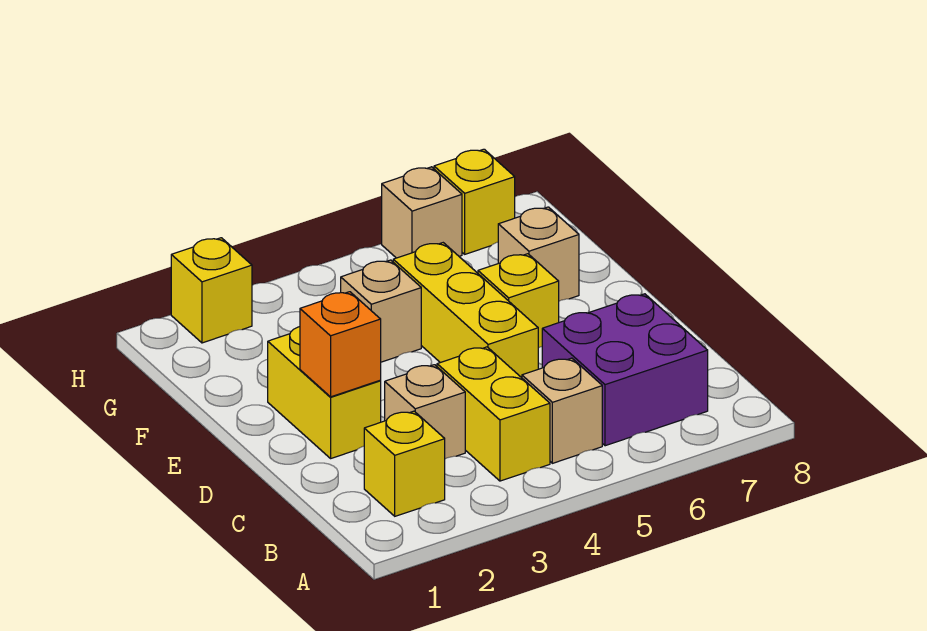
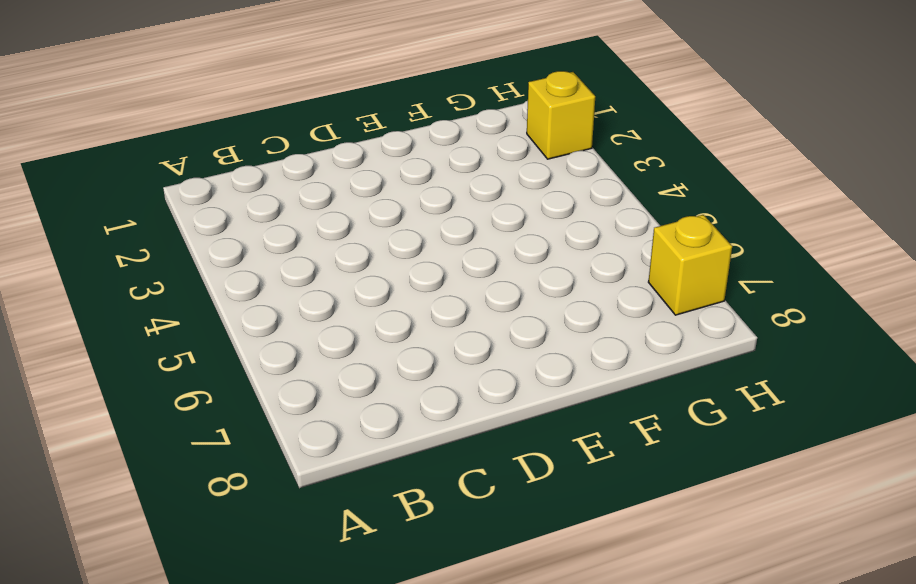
none -> yellow 1x1 brick [364,411,445,516]
none -> yellow 1x2 brick [437,347,550,481]
none -> tan 1x1 brick [522,358,602,463]

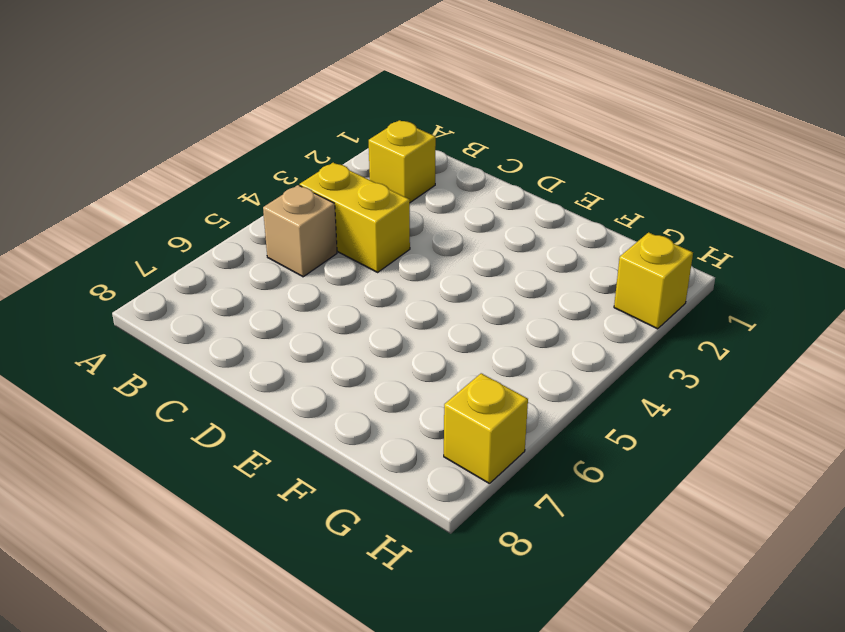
none -> purple 2x2 brick [542,294,708,446]
none -> tan 1x1 brick [385,365,465,459]
none -> yellow 1x2 brick [268,327,381,458]

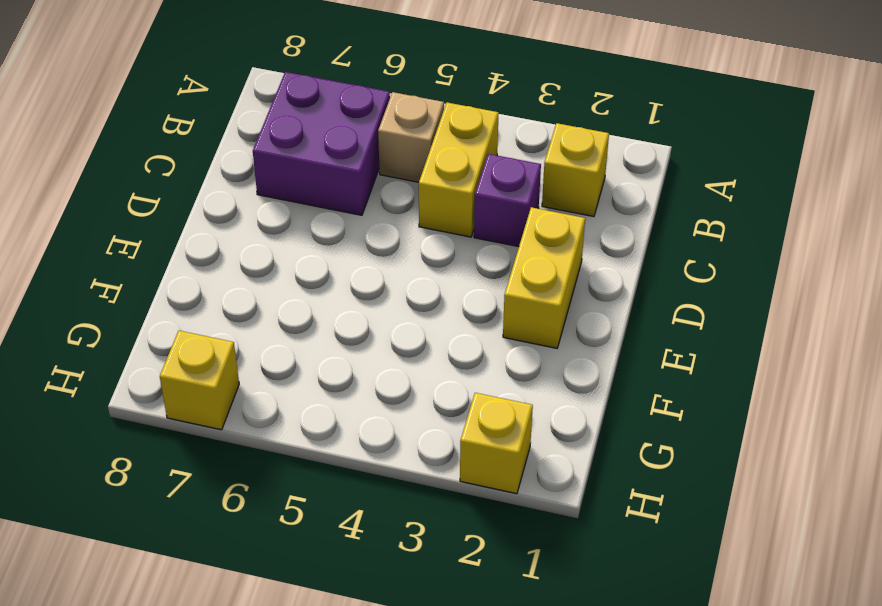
purple 1x1 brick [474,154,541,247] -> tan 1x1 brick [385,365,465,459]
none -> yellow 1x3 brick [393,243,538,378]
none -> yellow 1x1 brick [478,254,559,348]
none -> tan 1x1 brick [341,260,421,362]

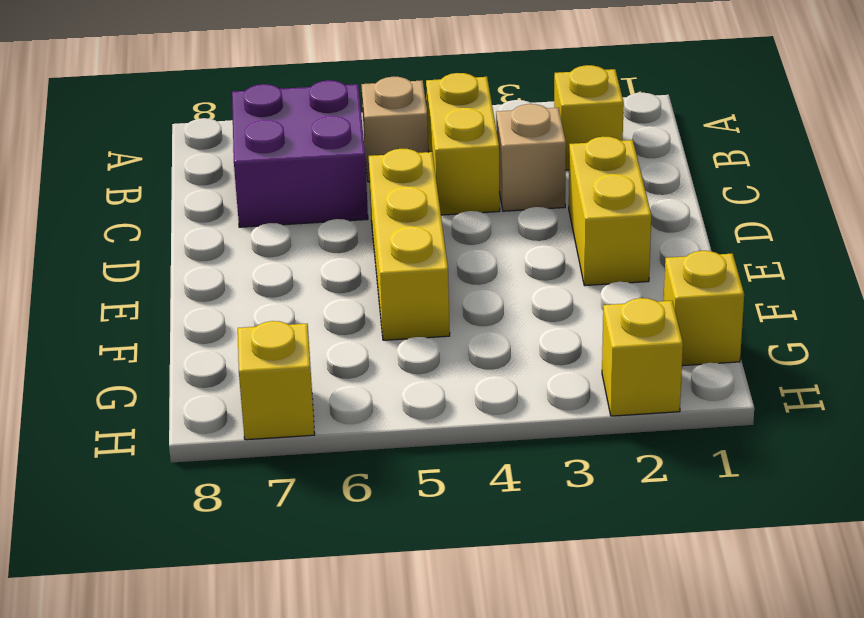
yellow 1x1 brick [664,251,744,366] -> yellow 1x1 brick moved to [478,254,559,348]
none -> tan 1x1 brick [341,260,421,362]
none -> tan 1x1 brick [498,207,579,301]
none -> tan 1x1 brick [382,167,462,258]

